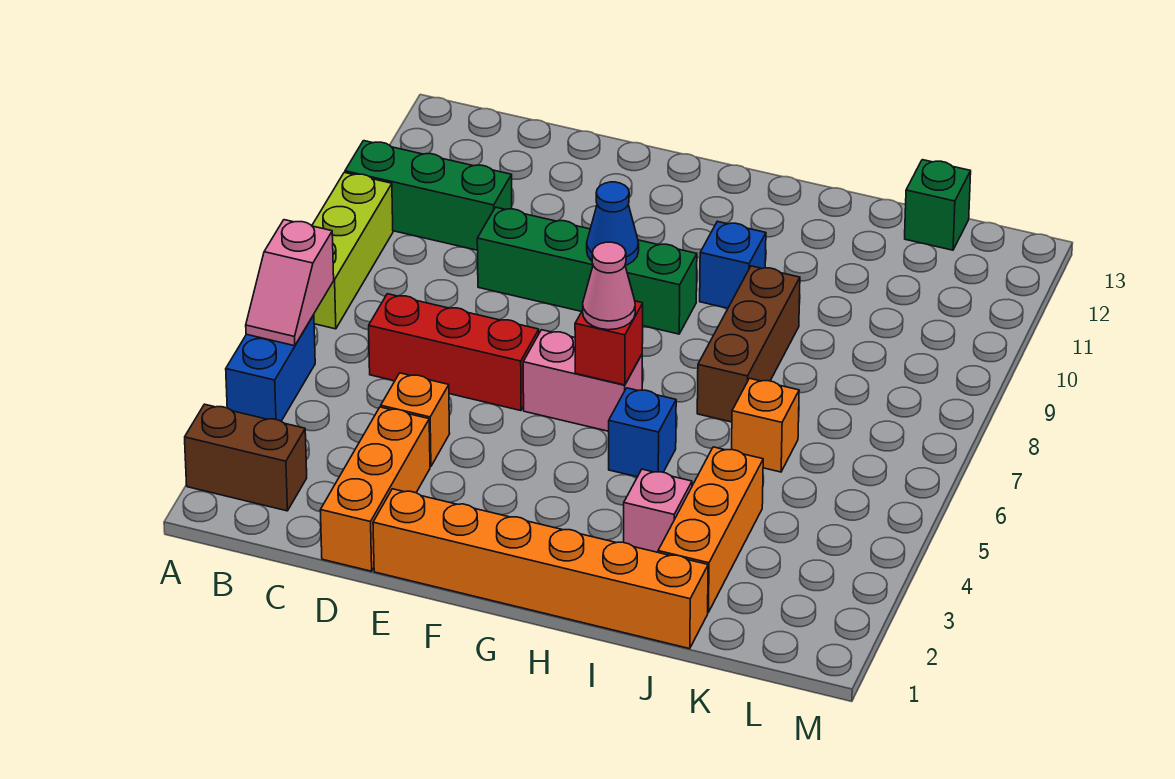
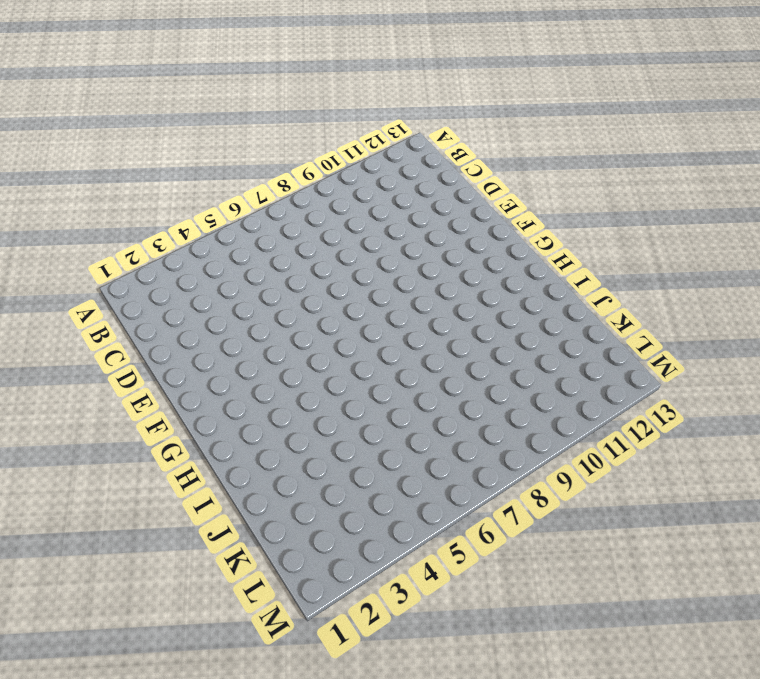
none -> brown 1x2 brick [185,404,307,511]
none -> blue 1x2 brick [226,315,315,421]
none -> lime 1x3 brick [312,172,393,329]

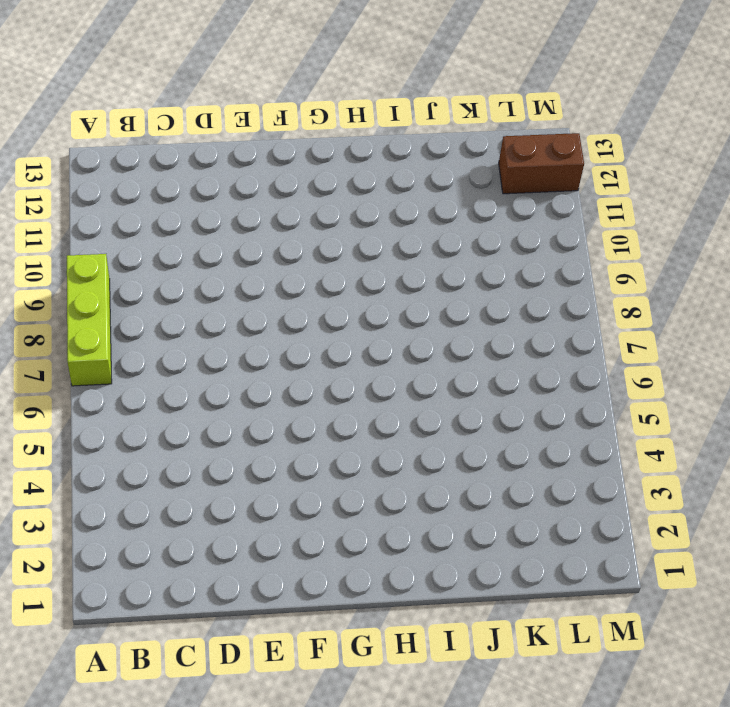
brown 1x2 brick [499,133,584,194] -> brown 1x2 brick moved to [185,404,307,511]
none -> blue 1x2 brick [226,315,315,421]
none -> green 1x3 brick [345,141,512,250]
none -> red 1x3 brick [369,294,539,411]

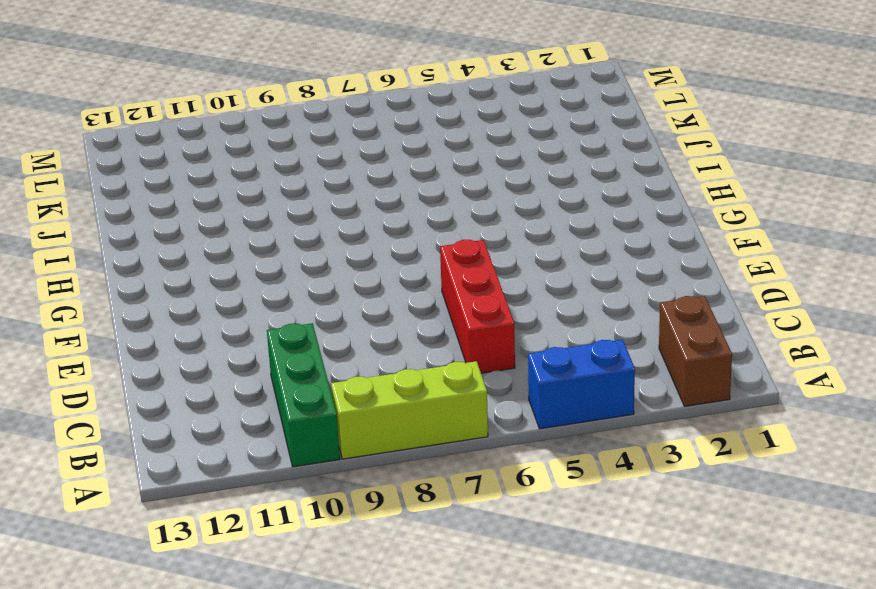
none -> orange 1x3 brick [320,407,430,571]
none -> orange 1x1 brick [381,373,450,467]
none -> green 1x4 brick [477,207,697,334]

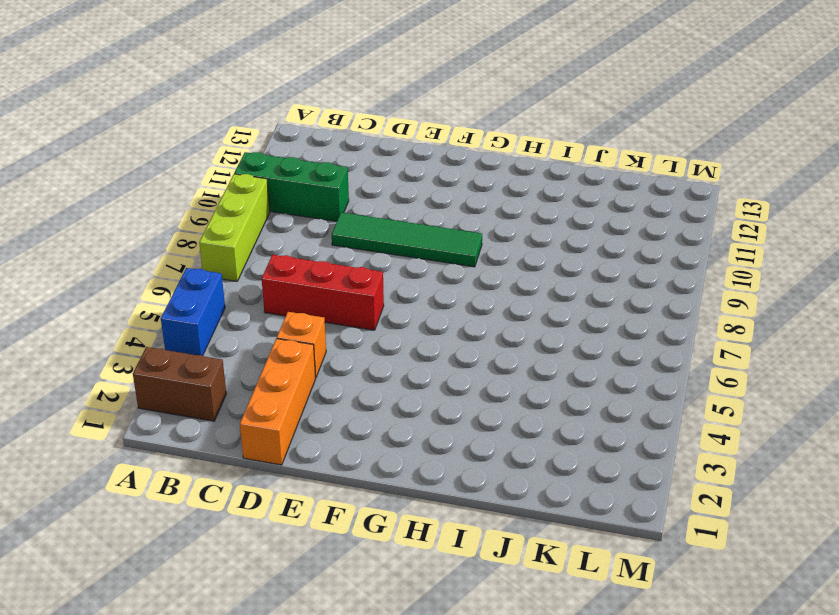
green 1x4 tile [332,212,482,267] -> green 1x4 brick [477,207,697,334]
none -> orange 1x6 brick [373,489,708,649]
none -> pink 1x2 brick [523,330,642,431]
none -> blue 1x1 brick [609,388,676,477]

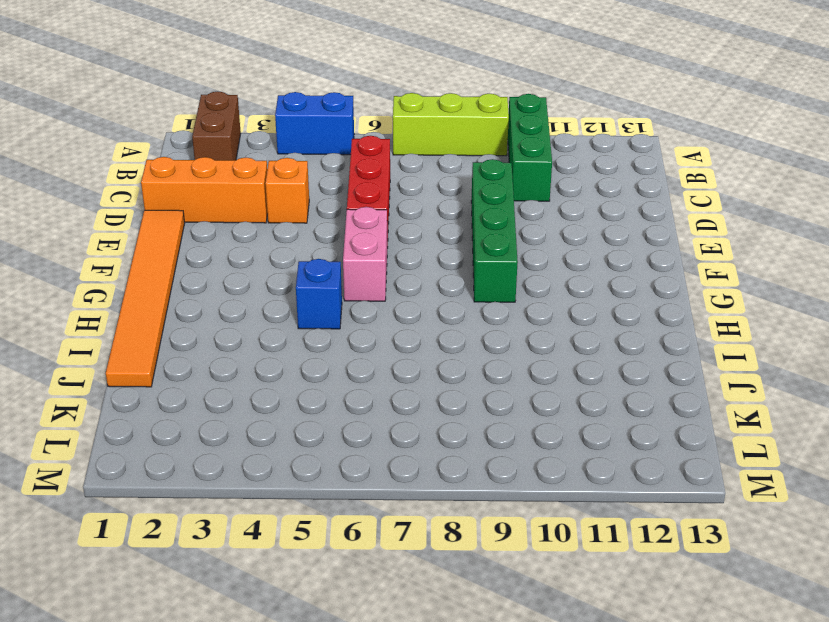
orange 1x6 tile [106,210,185,387] -> orange 1x6 brick [373,489,708,649]
none -> blue 1x1 brick [700,221,766,308]
none -> pink 1x1 brick [624,469,692,552]
none -> brown 1x3 brick [697,266,800,422]

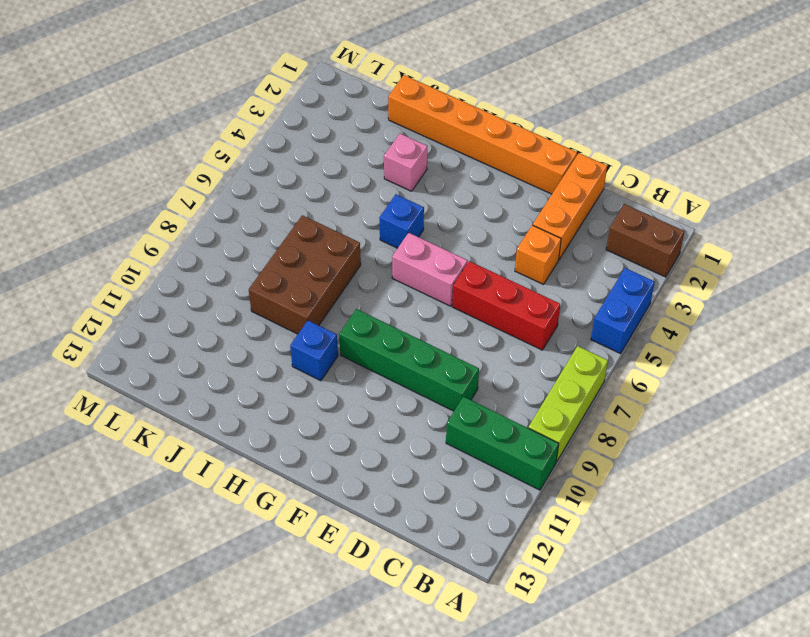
brown 2x3 brick [249,215,361,334] -> brown 1x3 brick [697,266,800,422]
none -> orange 1x3 brick [658,447,763,612]
none -> orange 1x1 brick [732,378,799,472]
none -> green 1x1 brick [905,160,971,250]

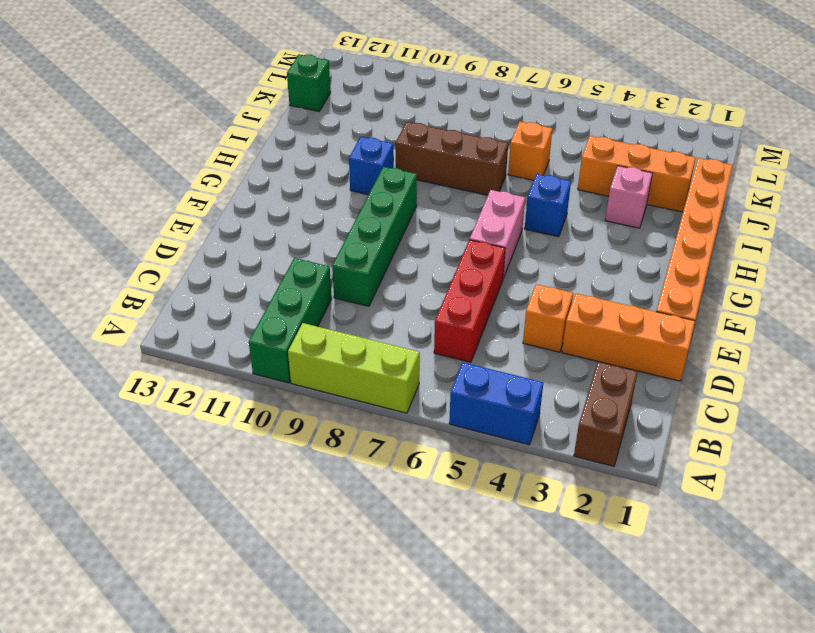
none -> pink 1x2 slope [246,220,334,346]
none -> blue 1x1 cone [587,182,639,265]
none -> red 1x1 brick [575,301,643,385]

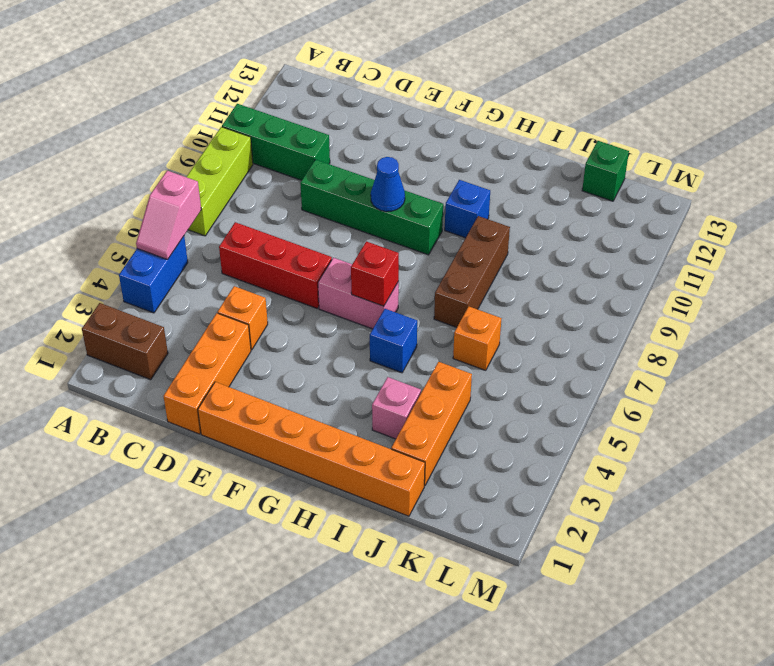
none -> pink 1x1 cone [583,242,635,330]

